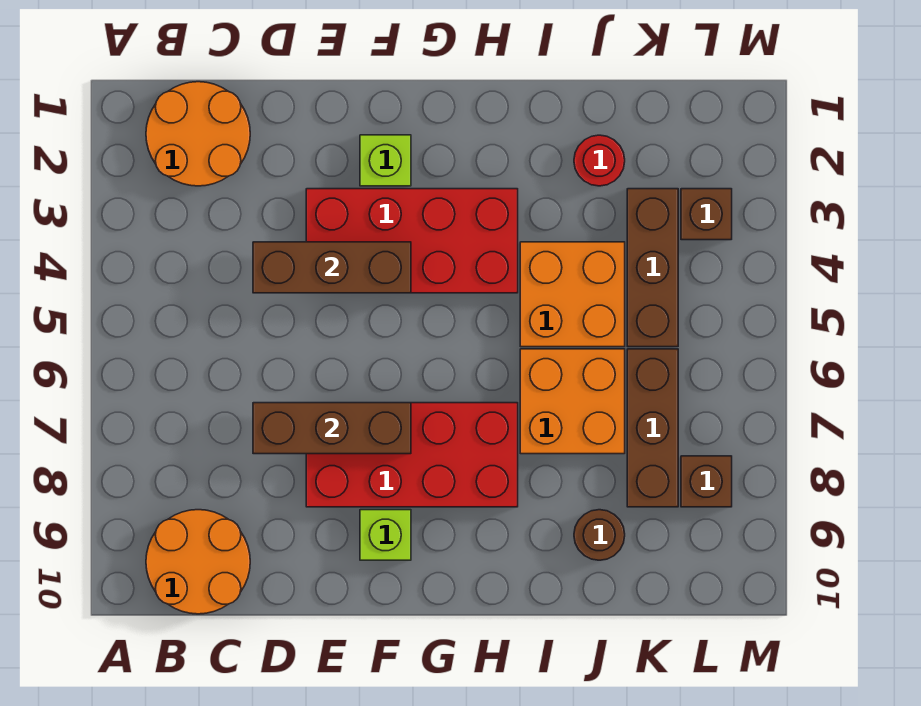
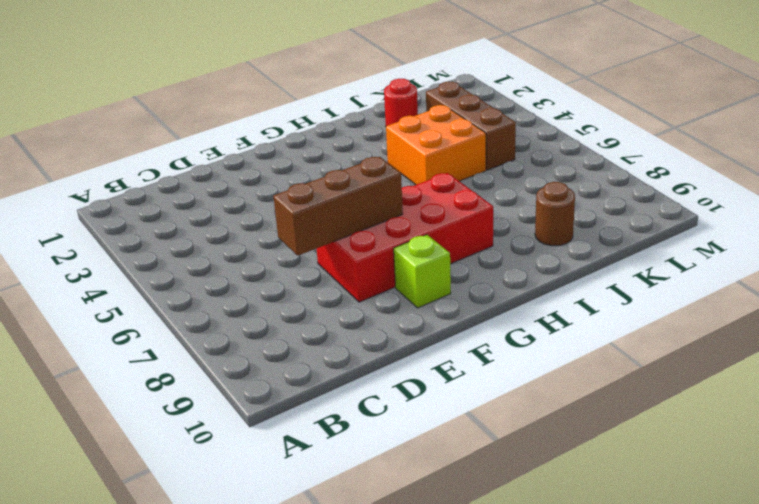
none -> orange 2x2 round brick [146,82,250,186]
none -> orange 2x2 round brick [146,510,250,614]
none -> red 2x4 brick [306,189,518,293]

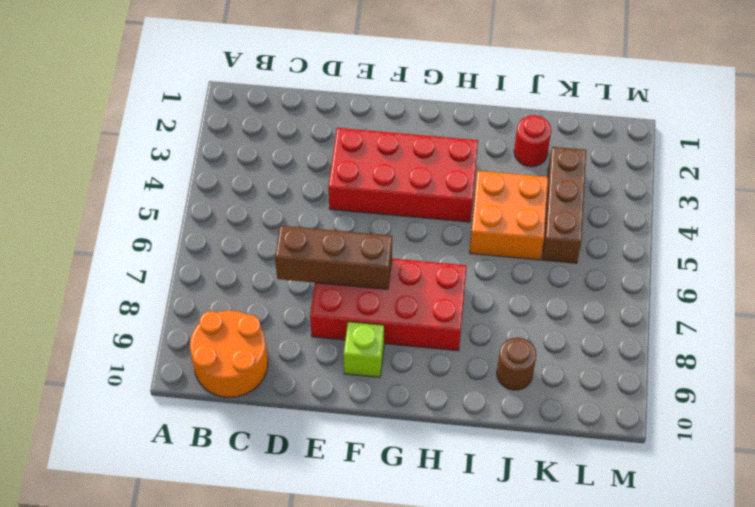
none -> orange 2x2 round brick [146,82,250,186]
none -> lime 1x1 brick [360,135,411,186]
none -> orange 2x2 brick [520,349,625,454]

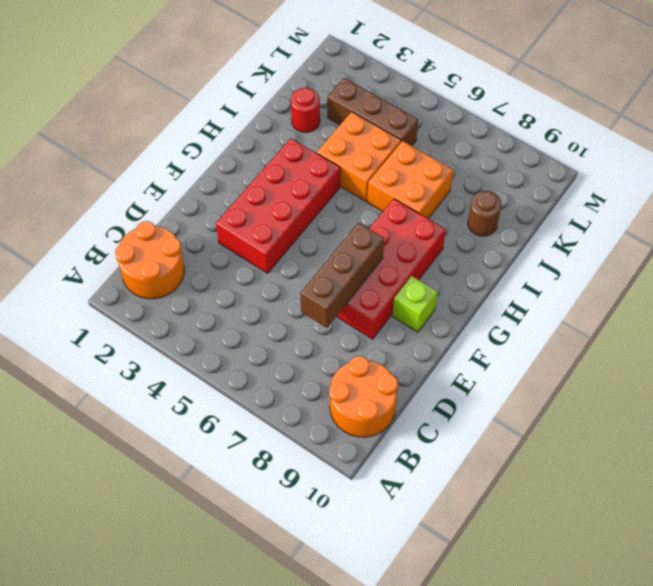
none -> lime 1x1 brick [360,135,411,186]
none -> brown 1x3 brick [627,349,678,507]
none -> brown 1x1 brick [681,189,732,240]

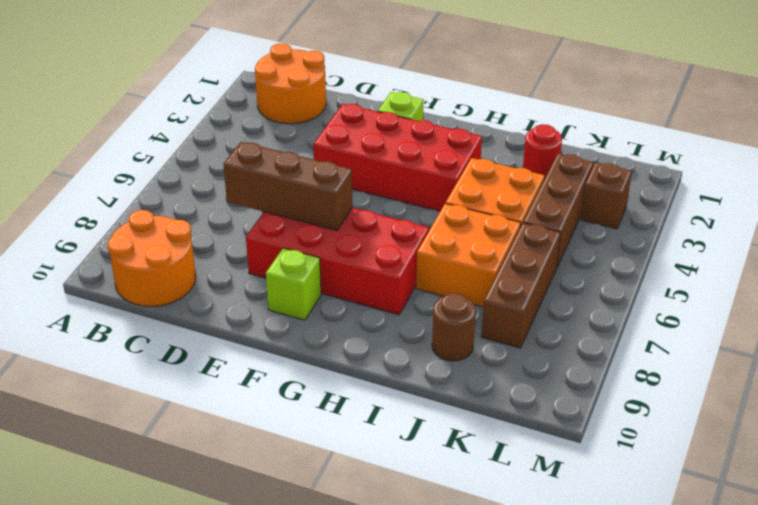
none -> brown 1x1 brick [681,456,732,507]
none -> brown 1x3 brick [253,242,411,293]

